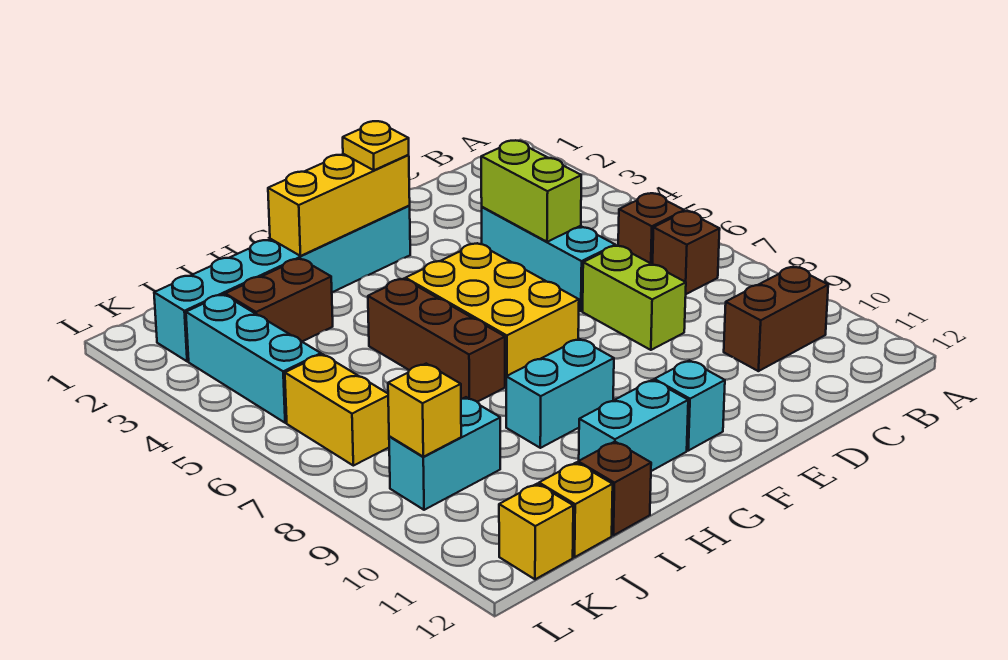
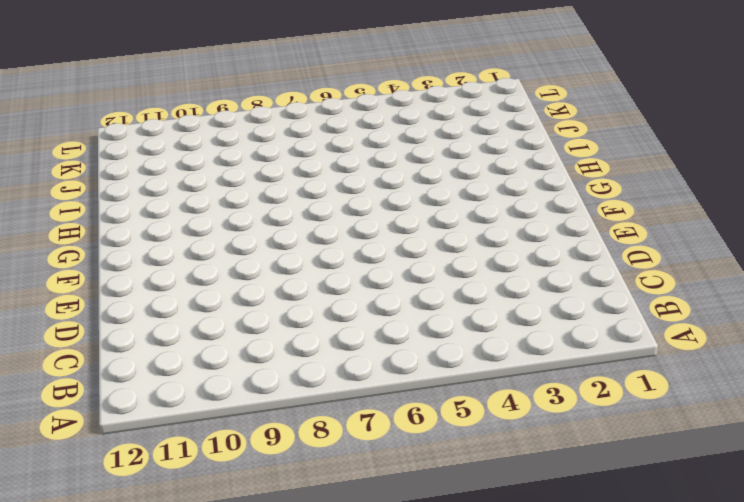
none -> brown 1x1 brick [618,193,684,264]
none -> brown 1x1 brick [653,211,720,294]
none -> brown 1x2 brick [724,267,828,371]

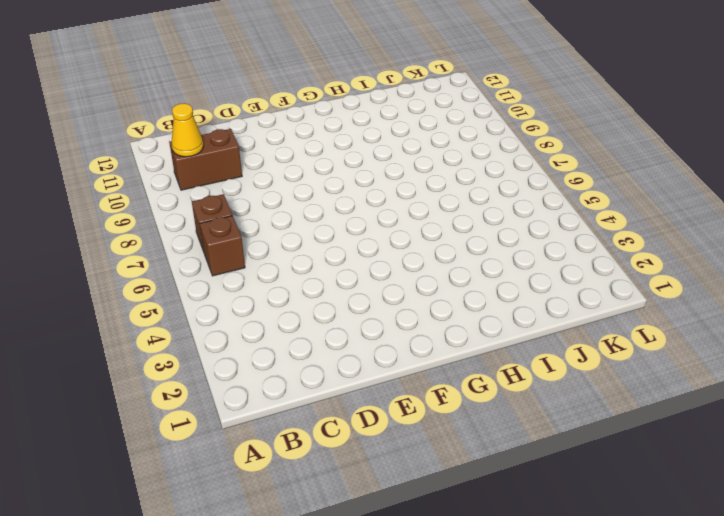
yellow 1x1 cone [171,103,204,157] -> none
none -> cyan 1x3 brick [482,207,615,311]
none -> lime 1x2 brick [583,246,686,350]
none -> cyan 1x6 brick [154,206,410,361]

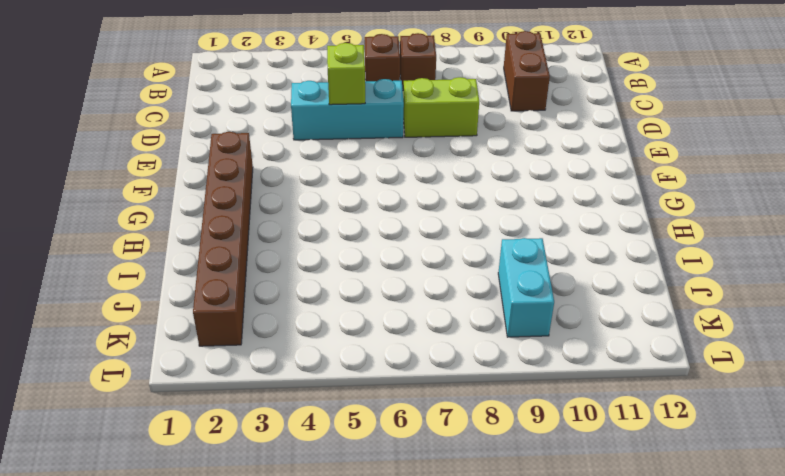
lime 1x1 brick [327,43,365,105] -> lime 1x2 brick [481,140,581,242]
brown 1x6 brick [193,132,253,346] -> cyan 1x6 brick [154,206,410,361]
none -> yellow 2x3 brick [406,243,579,386]
none -> cyan 1x1 brick [654,360,725,451]
none -> cyan 1x2 brick [506,339,614,448]

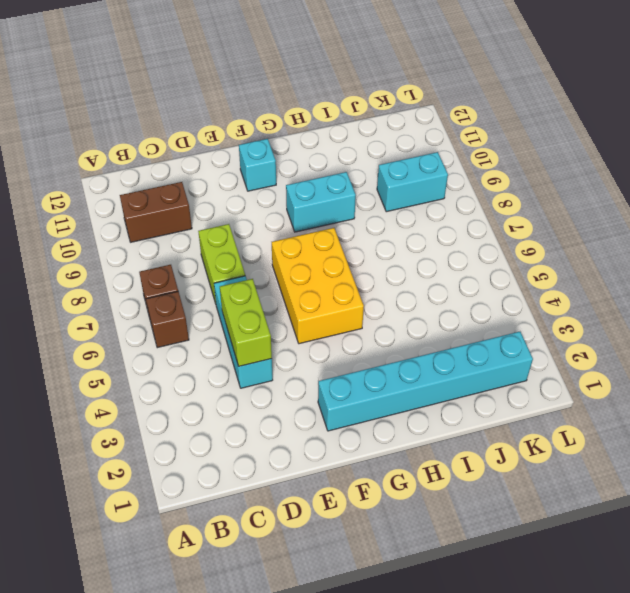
none -> cyan 1x2 brick [579,380,688,471]
none -> brown 1x3 brick [368,279,505,402]
none -> brown 1x2 brick [225,259,333,341]

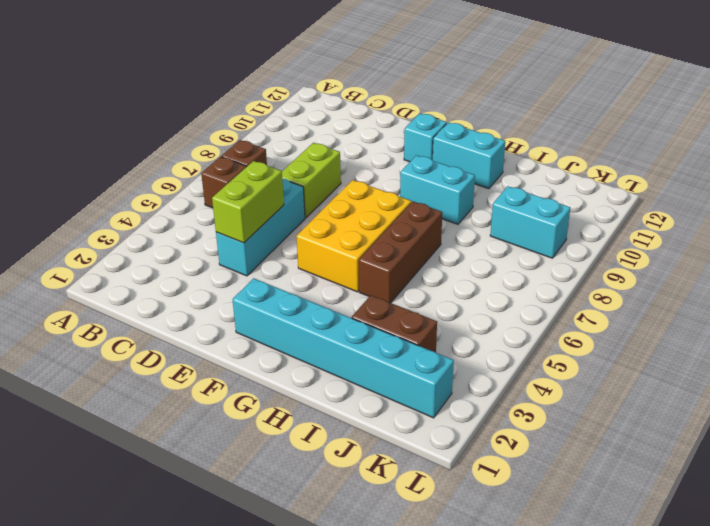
none -> brown 1x2 brick [724,267,828,371]
none -> brown 1x1 brick [578,442,651,535]
none -> yellow 1x1 brick [539,462,613,557]

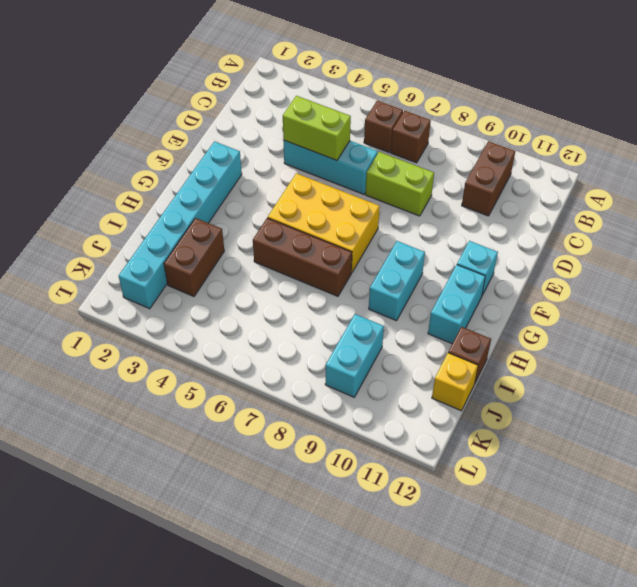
none -> cyan 1x3 brick [186,294,321,423]
none -> yellow 1x2 brick [285,354,389,466]
none -> yellow 1x1 brick [499,484,573,579]

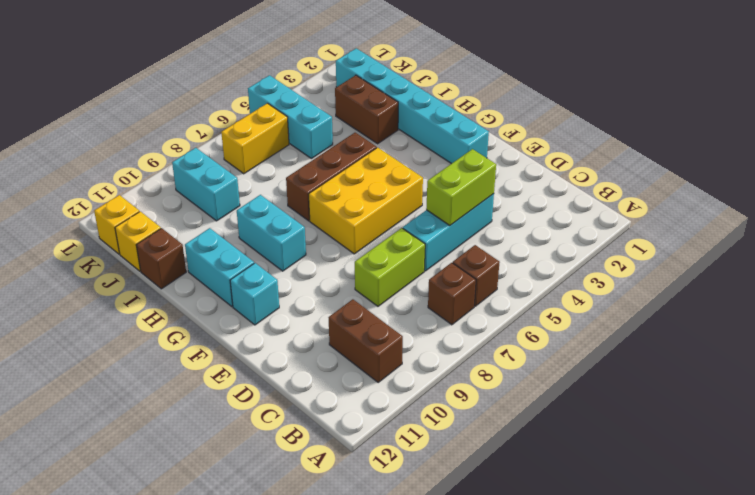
cyan 1x3 brick [248,75,333,159] -> cyan 1x3 brick turned to [186,294,321,423]
none -> yellow 1x3 brick [268,154,410,256]
none -> yellow 1x1 brick [388,364,461,457]
none -> yellow 1x1 plate [343,121,409,170]

